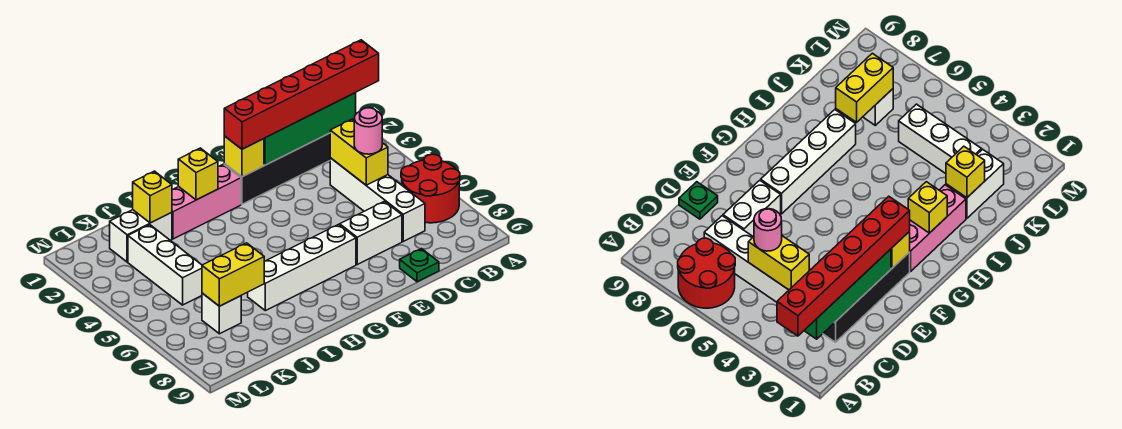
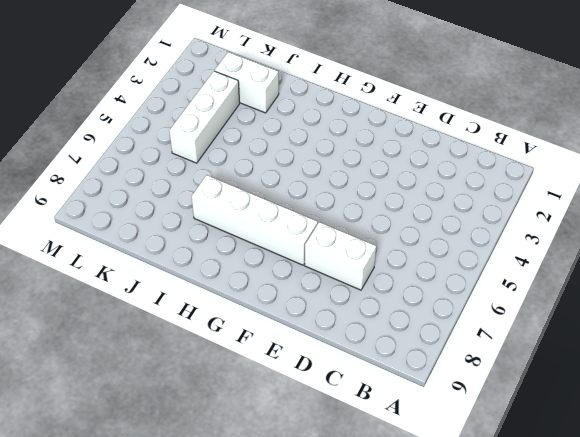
none -> red 2x2 round brick [401,154,460,223]
none -> black 1x4 brick [224,133,330,204]
none -> white 1x4 brick [330,158,425,241]

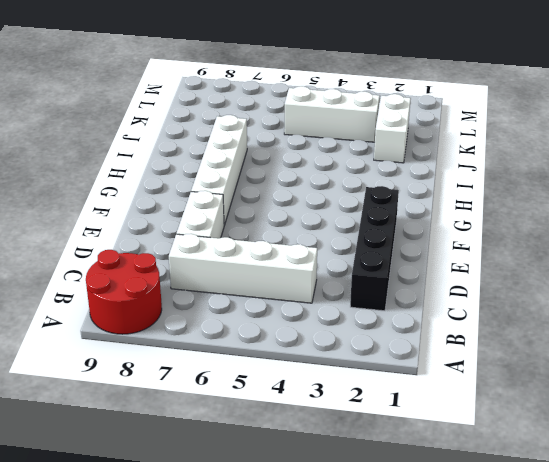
red 2x2 round brick [86,250,162,334] -> red 2x2 round brick moved to [401,154,460,223]
none -> green 1x1 plate [400,249,439,282]
none -> pink 1x3 brick [172,164,241,239]
none -> white 1x1 brick [202,293,241,334]

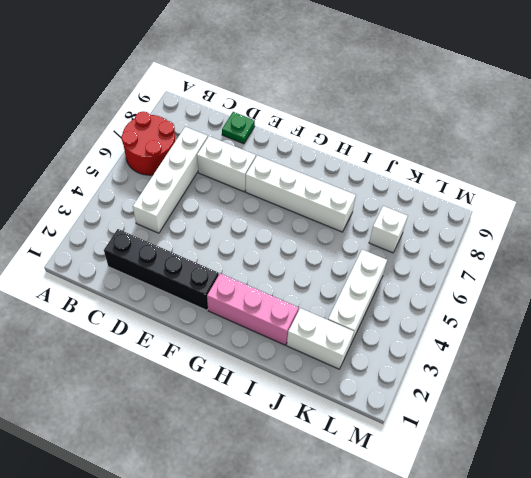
none -> green 1x4 brick [264,93,356,165]
none -> yellow 1x2 brick [330,119,388,185]
none -> yellow 1x1 brick [224,136,264,177]

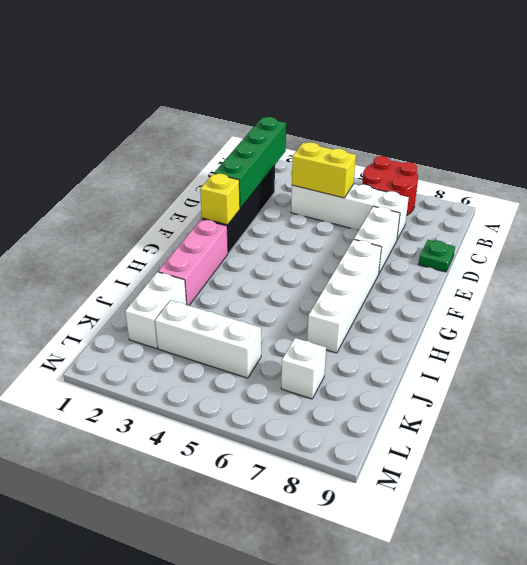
none -> yellow 1x1 brick [178,148,218,200]
none -> yellow 1x1 brick [133,171,172,223]
none -> yellow 1x2 brick [202,243,264,306]

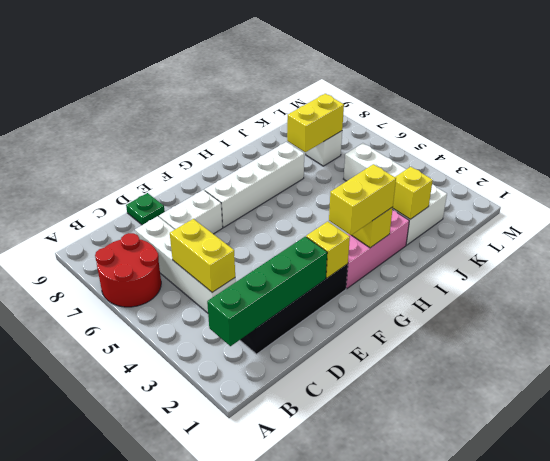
yellow 1x2 brick [329,164,396,235] -> none
none -> red 1x6 brick [224,40,379,149]
none -> pink 1x1 round brick [354,108,382,154]

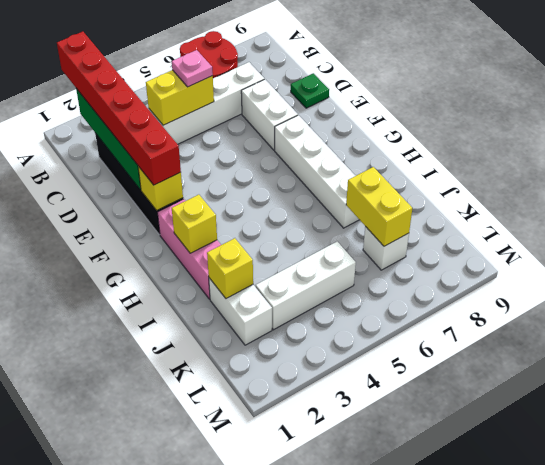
pink 1x1 plate [172,50,213,87] -> pink 1x1 round brick [354,108,382,154]

